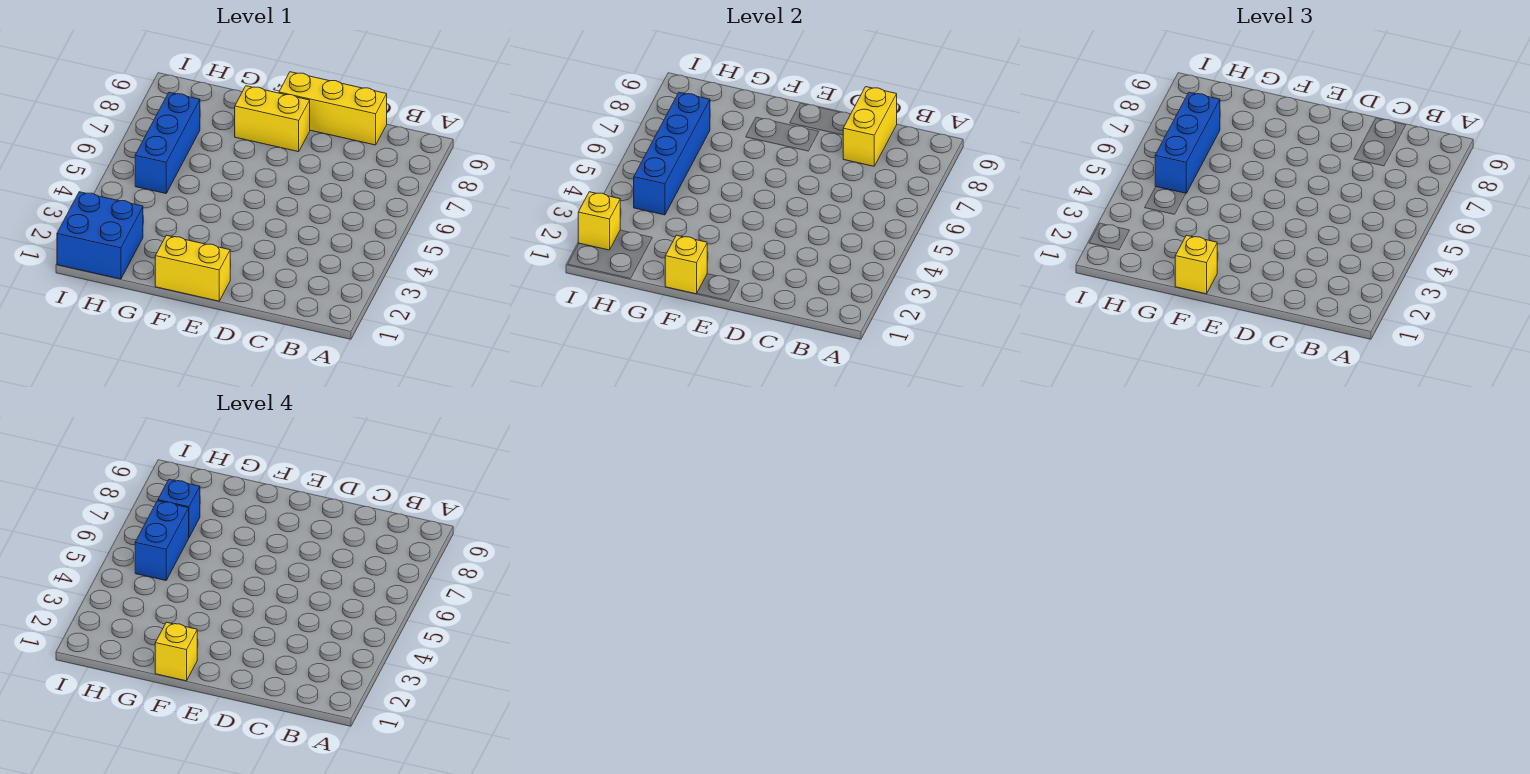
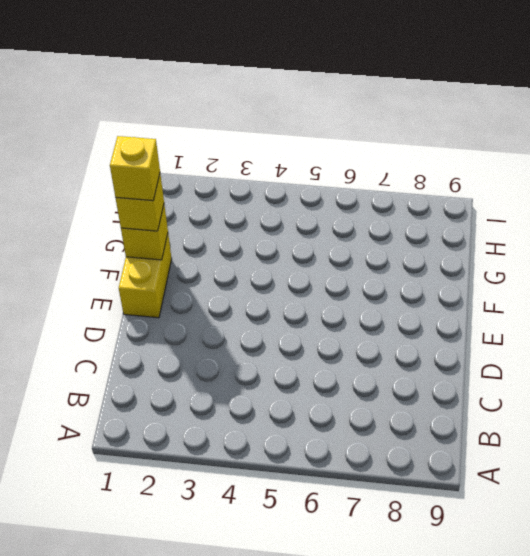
none -> yellow 1x3 brick [279,72,387,145]
none -> yellow 1x2 brick [235,86,310,152]
none -> blue 2x2 brick [57,192,143,279]

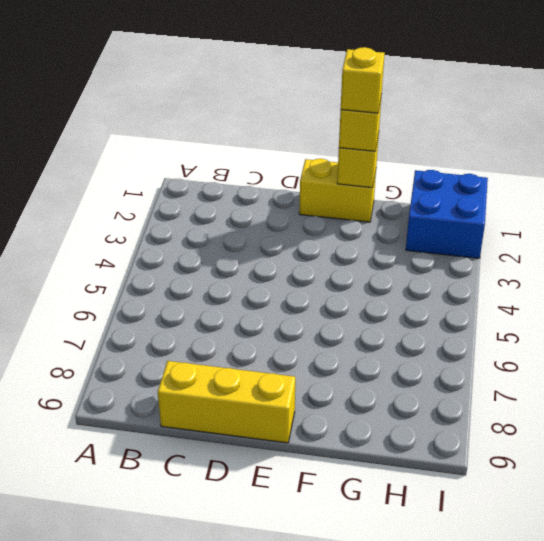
none -> yellow 1x2 brick [235,86,310,152]
none -> blue 1x3 brick [135,92,200,193]
none -> yellow 1x2 brick [843,87,897,166]

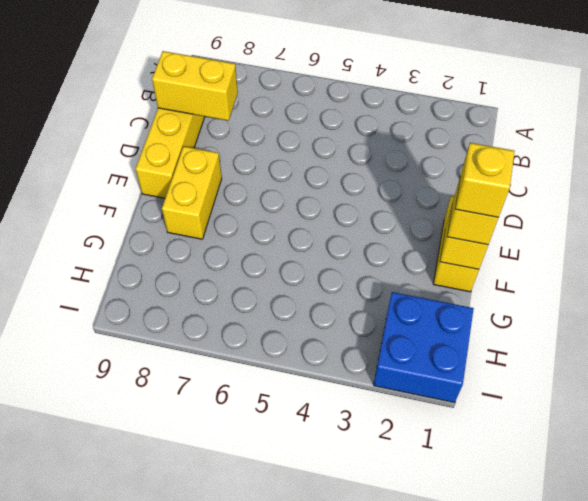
none -> blue 1x3 brick [135,92,200,193]
none -> blue 1x4 brick [634,92,710,215]
none -> yellow 1x1 brick [578,192,620,250]

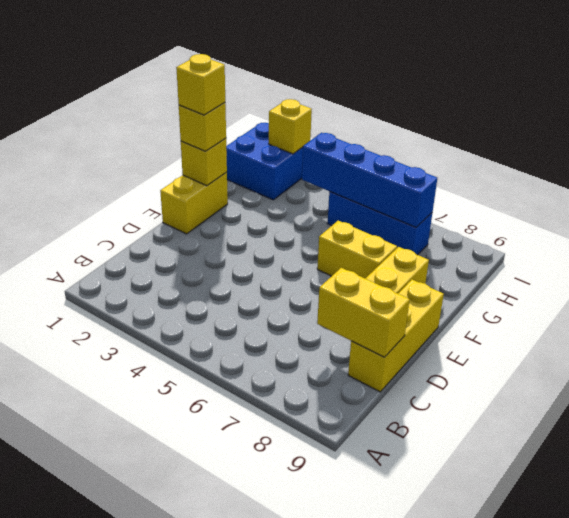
yellow 1x2 brick [317,221,397,278] -> none
none -> blue 1x3 brick [1155,92,1220,193]
none -> blue 1x2 brick [135,501,189,580]
none -> blue 1x1 brick [158,479,200,537]

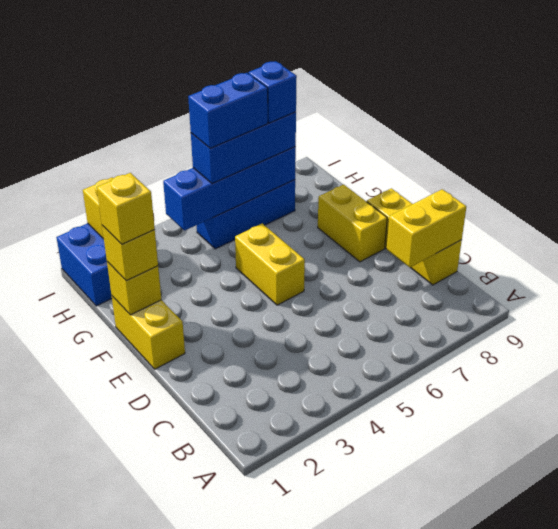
yellow 1x2 brick [235,223,305,305] -> none

